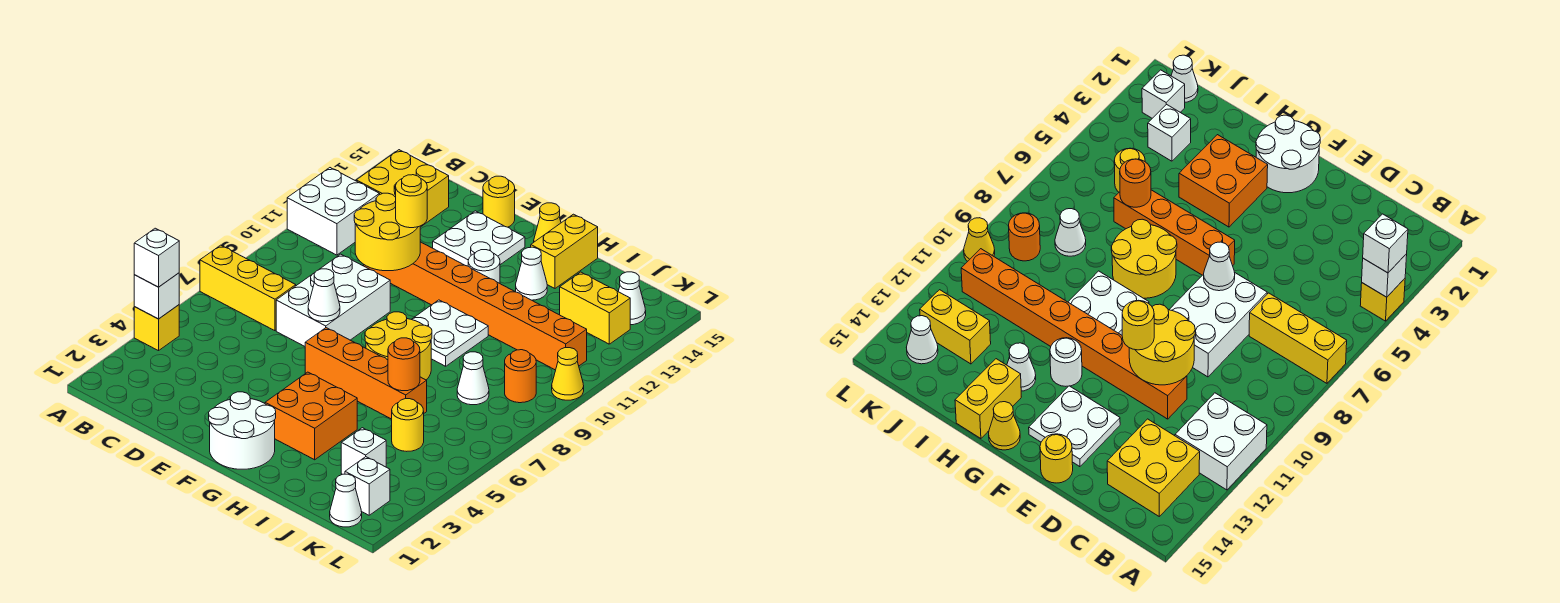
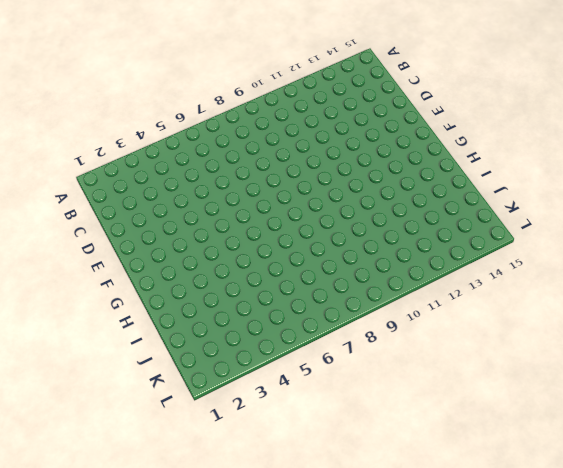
none -> yellow 1x1 brick [134,305,179,351]
none -> yellow 1x3 brick [200,245,296,331]
none -> white 2x2 brick [287,168,380,255]
none -> yellow 2x2 brick [356,150,449,227]

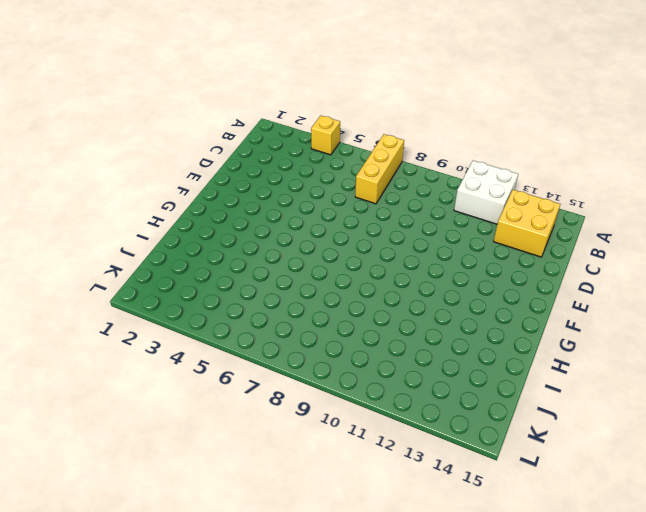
none -> white 2x3 brick [276,254,390,346]
none -> orange 1x8 brick [364,242,587,370]
none -> white 2x2 plate [433,211,525,266]
none -> yellow 1x1 round brick [483,176,515,227]

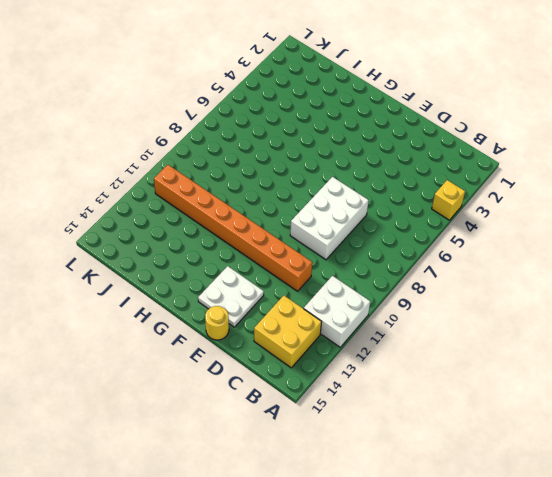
none -> yellow 1x3 brick [200,245,296,331]
none -> white 2x2 round brick [209,392,276,469]
none -> orange 1x4 brick [305,328,427,419]
none -> orange 2x2 brick [265,372,357,460]

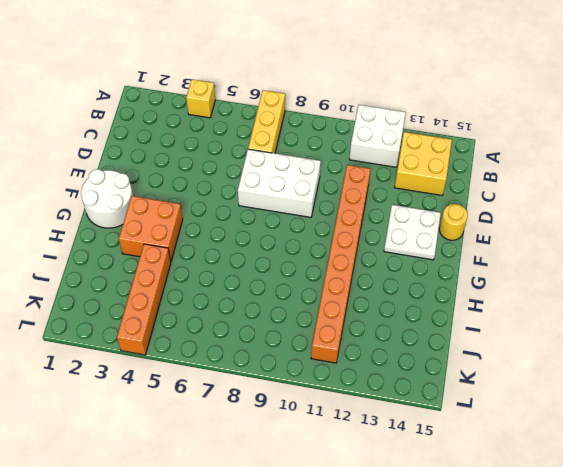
orange 1x4 brick [117,244,171,355] -> orange 1x4 brick moved to [305,328,427,419]
none -> yellow 2x2 round brick [365,312,432,380]
none -> white 2x2 plate [412,300,488,366]
none -> white 1x1 round brick [468,250,500,283]
none -> yellow 1x1 cone [534,203,561,242]

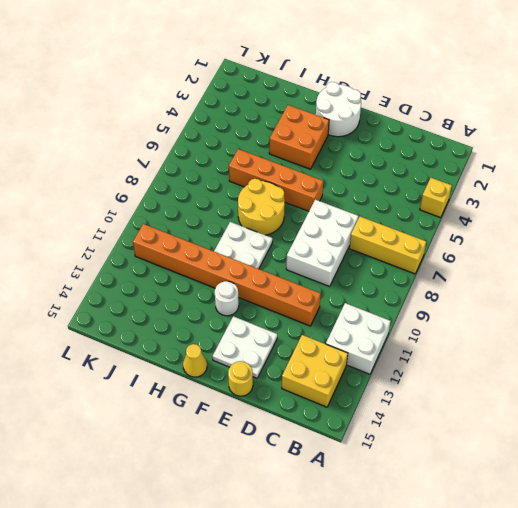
none -> white 1x1 cone [516,247,547,300]
none -> yellow 1x2 brick [531,214,598,288]
none -> white 1x1 brick [341,428,386,474]
none -> yellow 1x1 round brick [392,399,424,451]

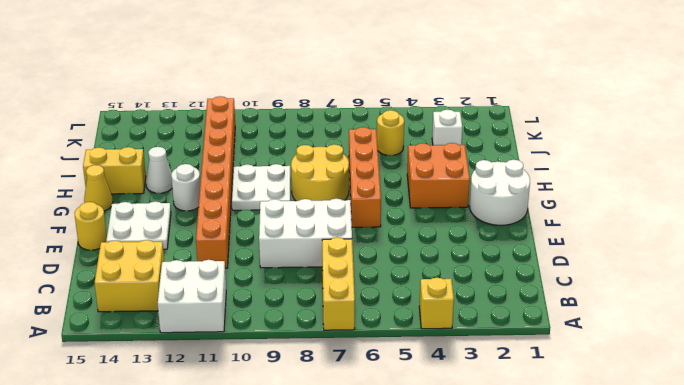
none -> white 1x1 cone [457,352,489,405]
none -> yellow 1x2 brick [560,272,630,344]
none -> white 1x1 cone [330,474,362,527]
none -> white 1x1 brick [345,457,390,515]

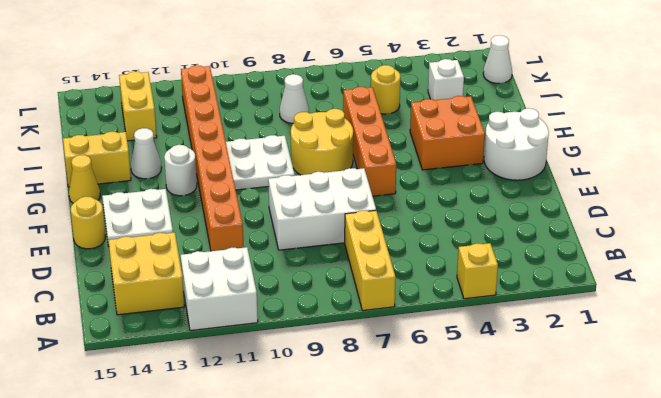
none -> white 1x1 brick [345,457,390,515]
none -> orange 1x1 round brick [505,350,536,403]
none -> white 1x1 cone [618,272,646,325]
none -> yellow 1x1 cone [552,348,584,400]

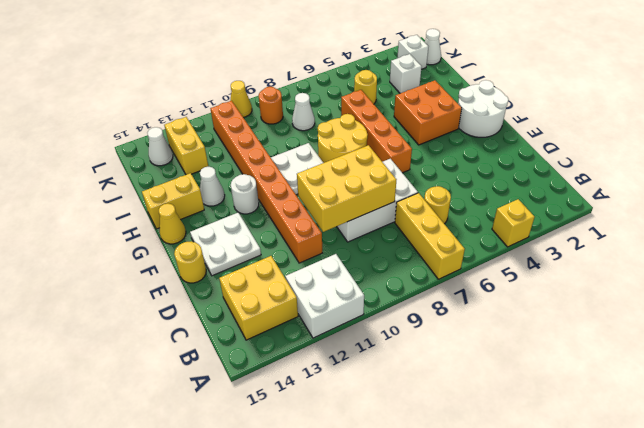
yellow 1x1 round brick [424,186,451,224] -> yellow 1x1 round brick moved to [396,175,427,228]
yellow 2x3 brick [297,145,396,232] -> yellow 2x2 round brick [354,193,420,271]
none -> white 1x1 brick [134,273,179,319]
none -> white 1x1 cone [308,269,340,322]
none -> orange 1x1 round brick [388,338,420,391]
none -> white 1x1 brick [134,228,179,287]

